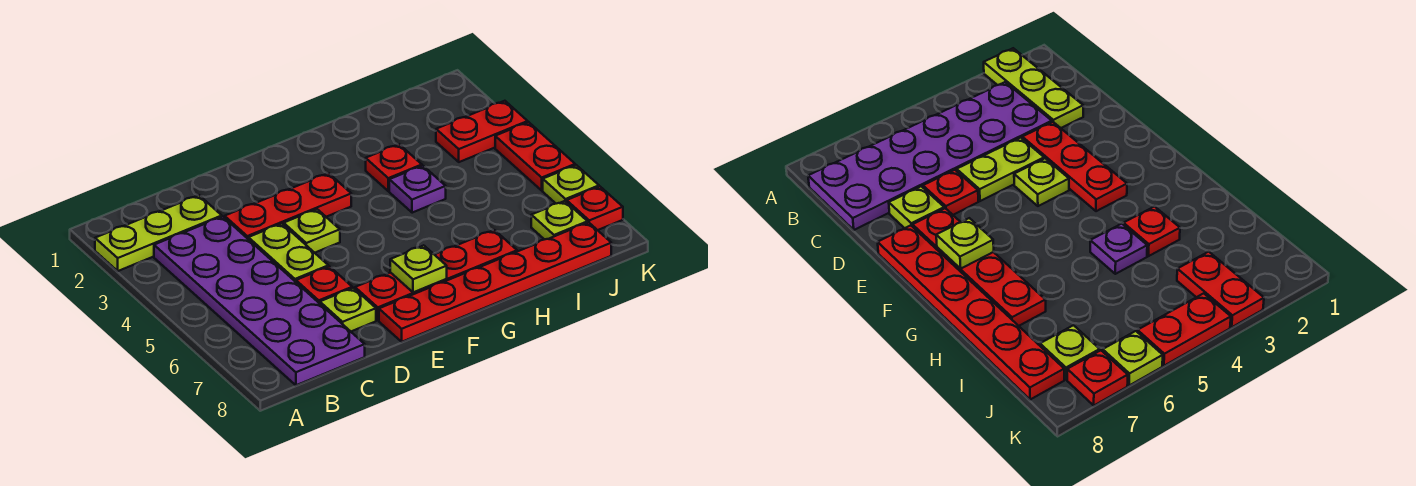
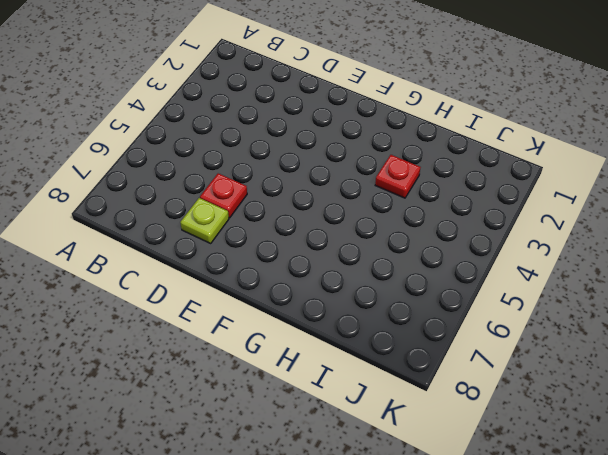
none -> lime 1x3 plate [95,195,222,271]
none -> purple 2x6 plate [154,217,365,385]
none -> red 1x3 plate [225,173,351,239]

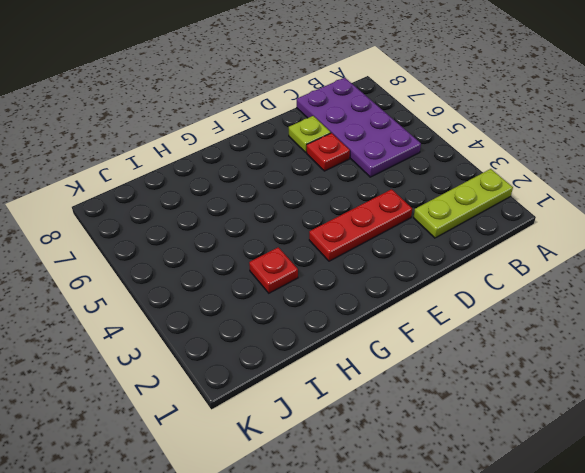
purple 2x4 plate [297,78,421,177] -> purple 2x6 plate [154,217,365,385]
none -> lime 1x2 plate [248,224,328,282]
none -> lime 1x1 plate [284,209,340,253]
none -> red 1x4 plate [355,230,517,320]

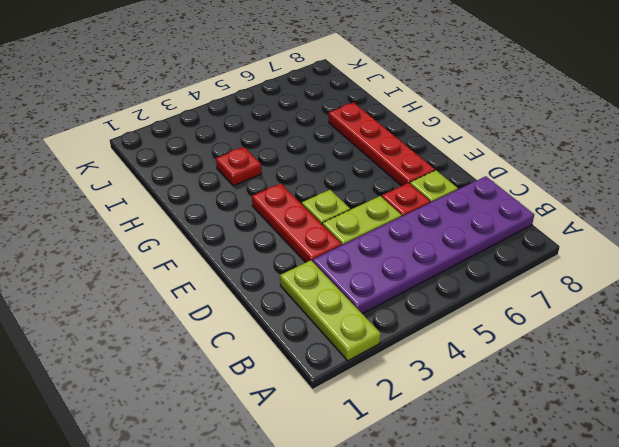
none -> red 1x6 plate [379,222,611,342]
none -> purple 1x1 plate [389,166,446,213]
none -> red 1x2 plate [436,101,528,162]

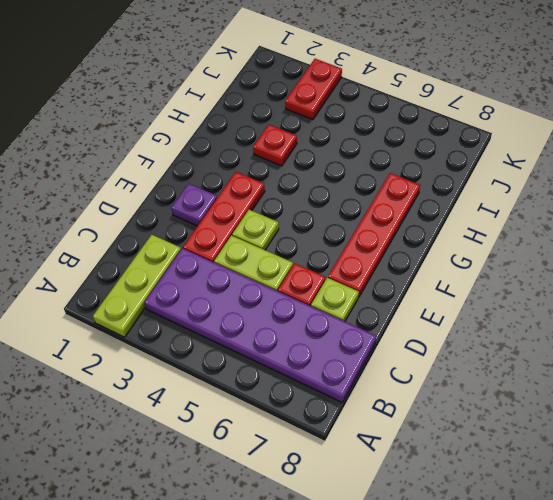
purple 1x1 plate [171,184,217,226] -> purple 1x1 plate moved to [389,166,446,213]
none -> red 1x6 plate [379,222,611,342]
none -> lime 1x1 plate [531,201,588,240]
none -> red 1x2 plate [495,122,575,190]

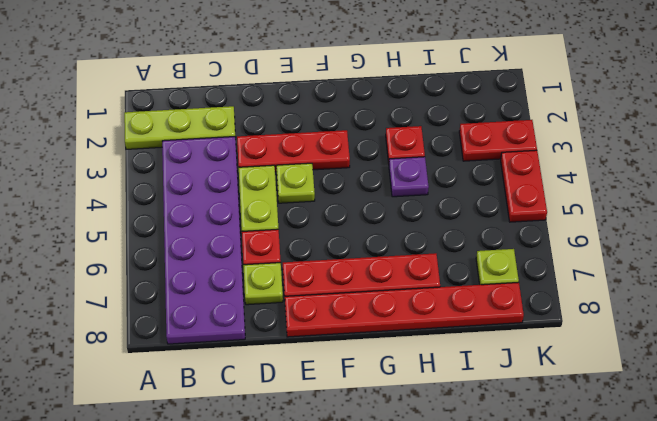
none -> lime 1x1 plate [543,165,599,204]
none -> red 1x1 plate [567,187,623,230]
none -> lime 1x1 plate [390,245,447,293]

